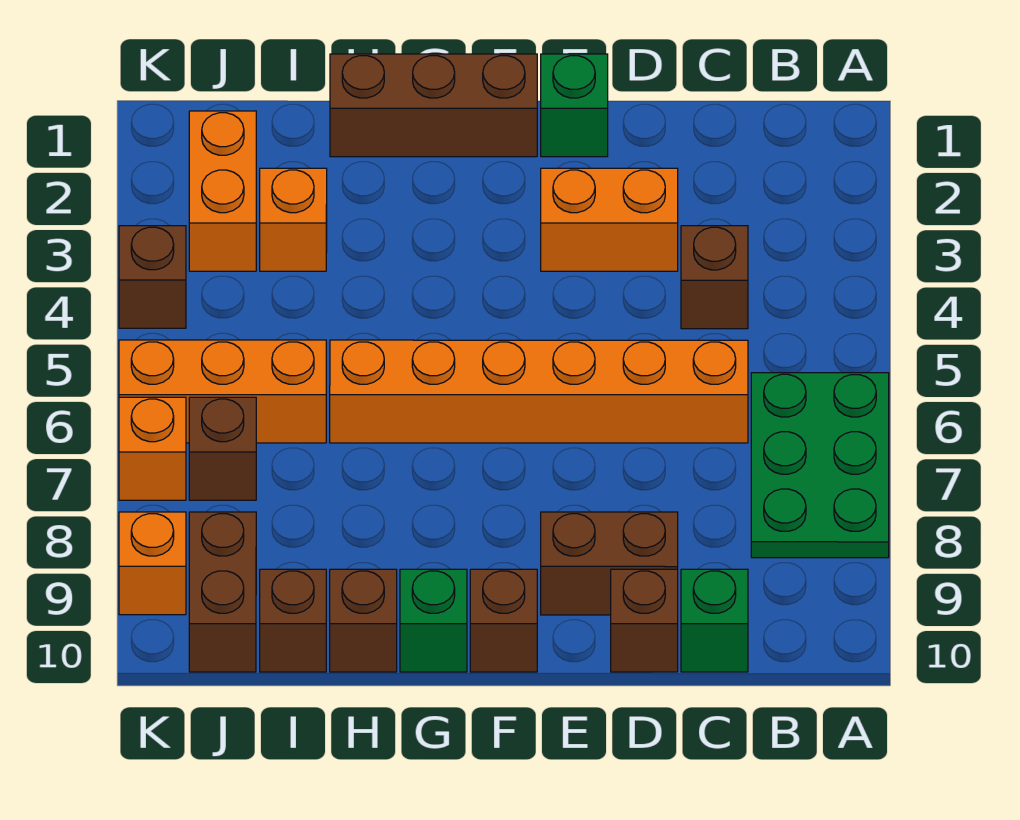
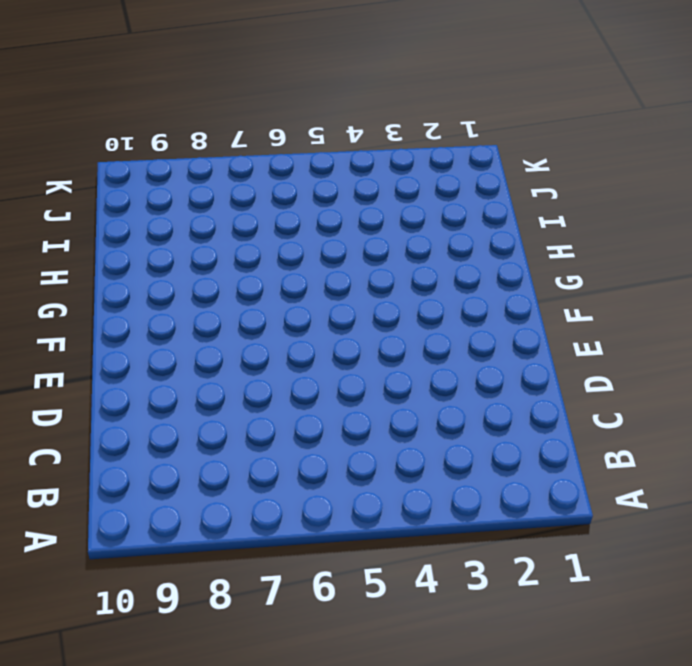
none -> green 2x3 plate [751,373,889,558]
none -> brown 1x1 brick [681,226,748,329]
none -> orange 1x6 brick [330,340,748,443]

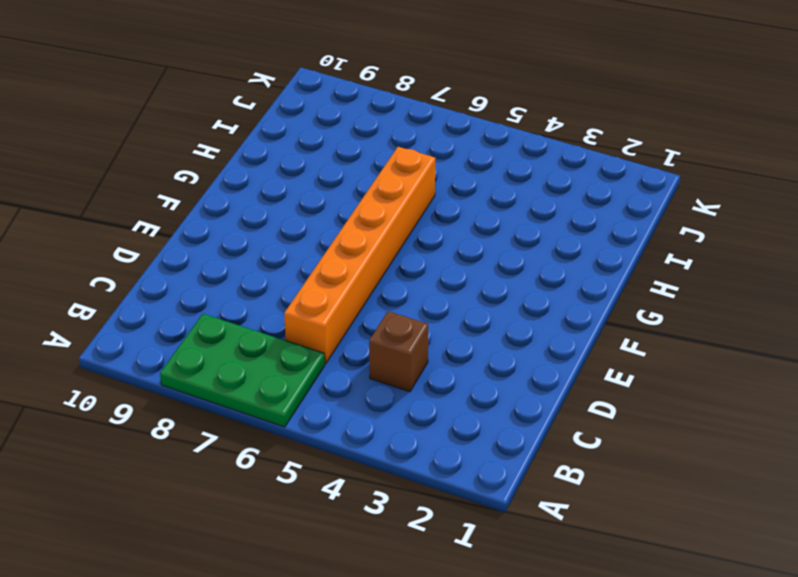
none -> green 1x1 brick [681,569,748,672]
none -> orange 1x2 brick [541,168,678,271]
none -> brown 1x2 brick [541,512,678,615]

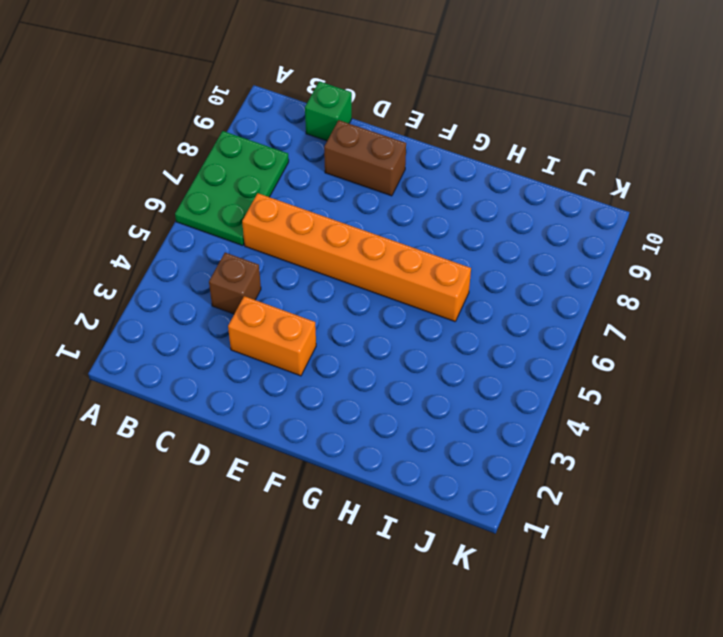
none -> brown 1x1 brick [611,569,678,672]
none -> green 1x1 brick [541,54,608,157]
none -> brown 1x3 brick [330,54,537,157]

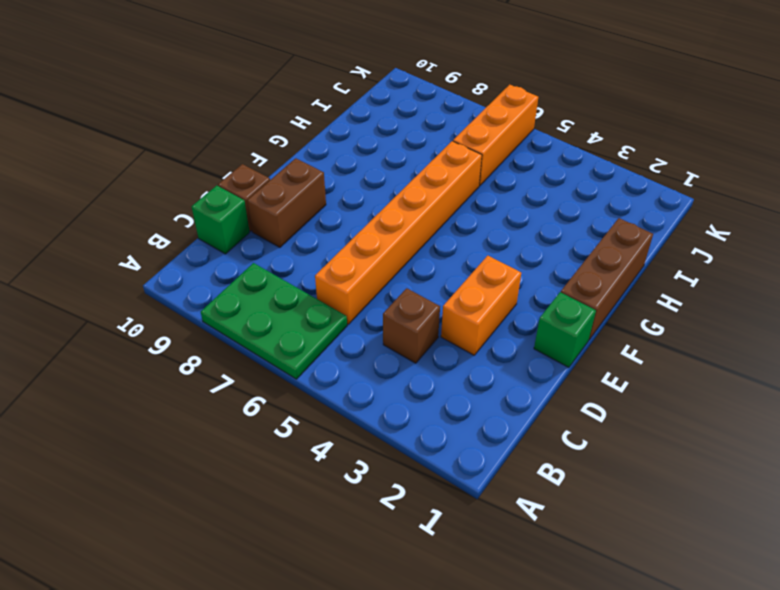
none -> brown 1x1 brick [470,569,537,672]
none -> green 1x1 brick [400,569,467,672]
none -> brown 1x1 brick [330,569,397,672]

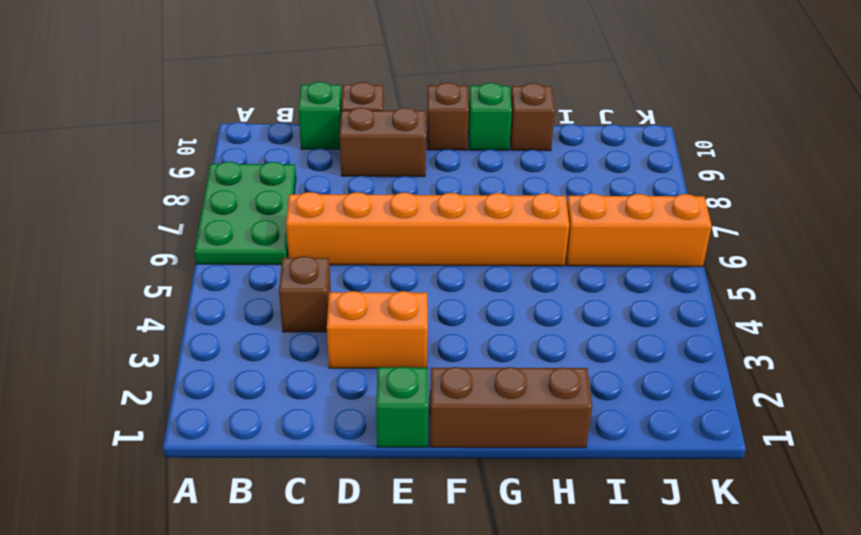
none -> orange 1x1 brick [260,168,327,271]
none -> brown 1x1 brick [260,569,326,672]
none -> orange 1x2 brick [189,111,256,271]

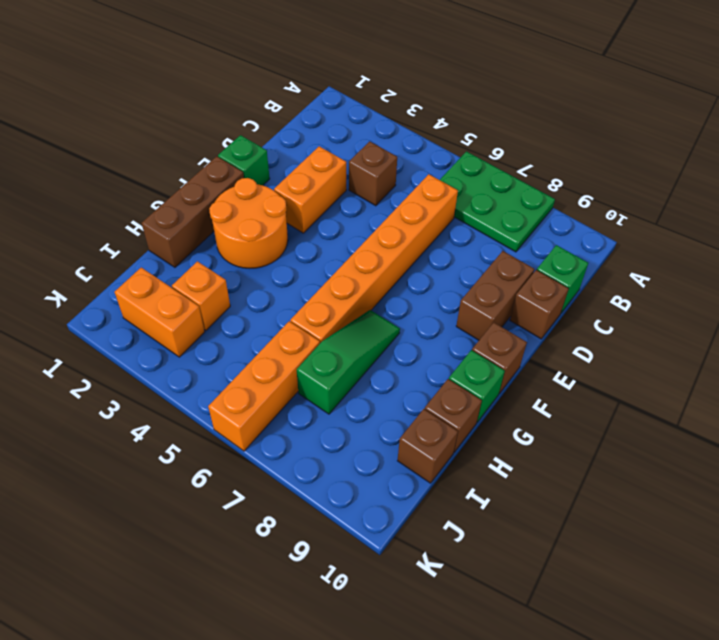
orange 2x2 round brick [209,178,288,268] -> none
green 1x3 slope [297,310,400,414] -> none
none -> brown 1x1 brick [189,397,256,500]
none -> brown 1x2 brick [189,512,256,672]
none -> brown 1x1 brick [119,226,186,328]

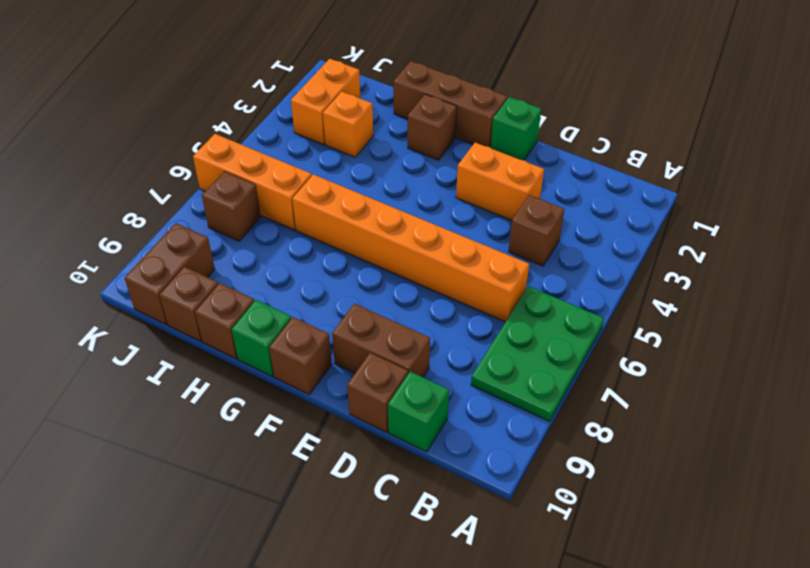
brown 1x1 brick [408,94,457,160] -> brown 1x1 brick moved to [119,226,186,328]
none -> orange 1x1 brick [119,397,186,500]
none -> orange 1x1 brick [119,512,186,615]

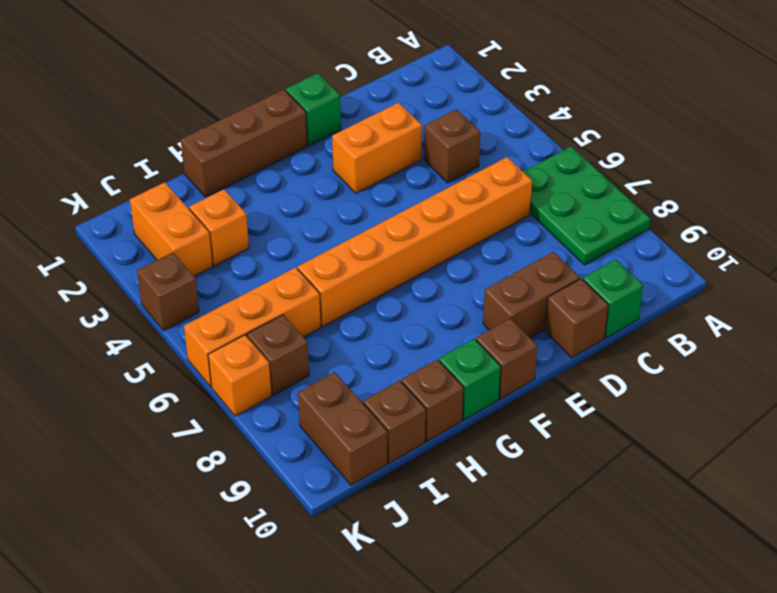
none -> orange 1x1 brick [119,512,186,615]

